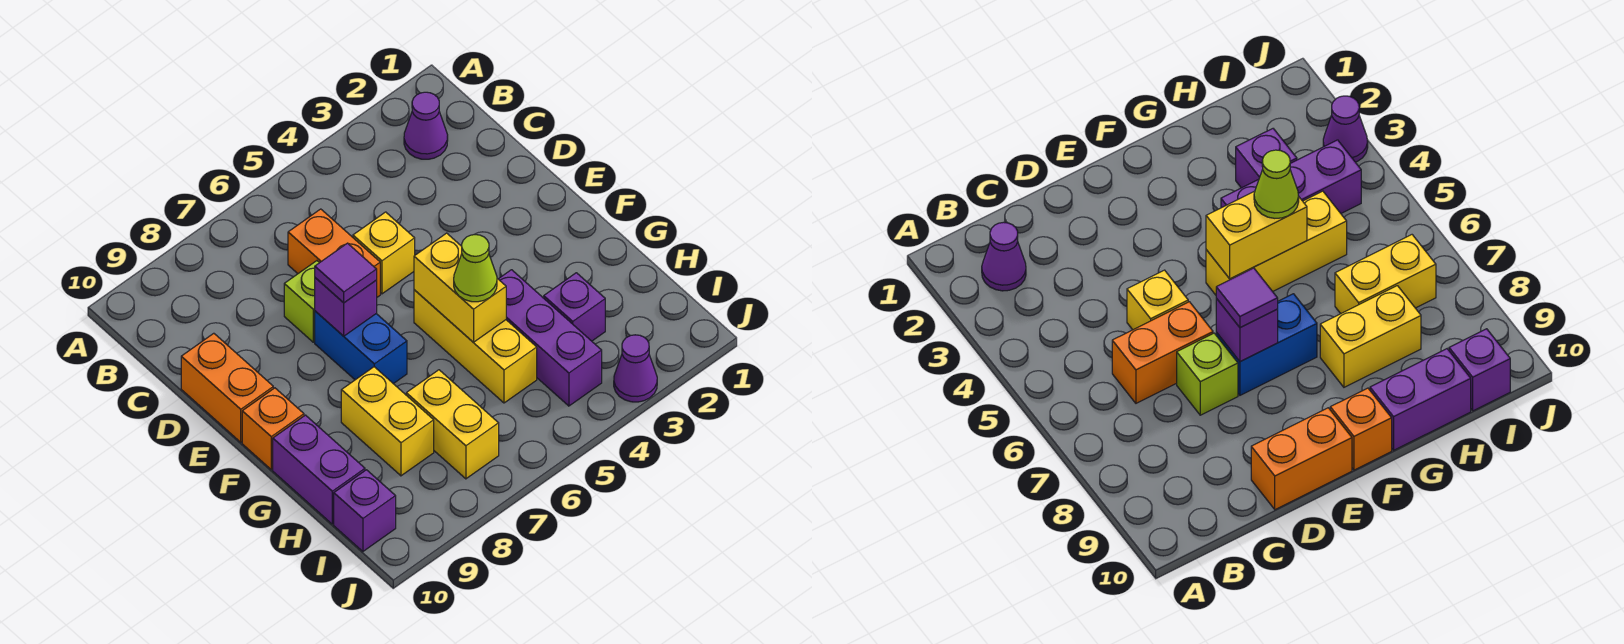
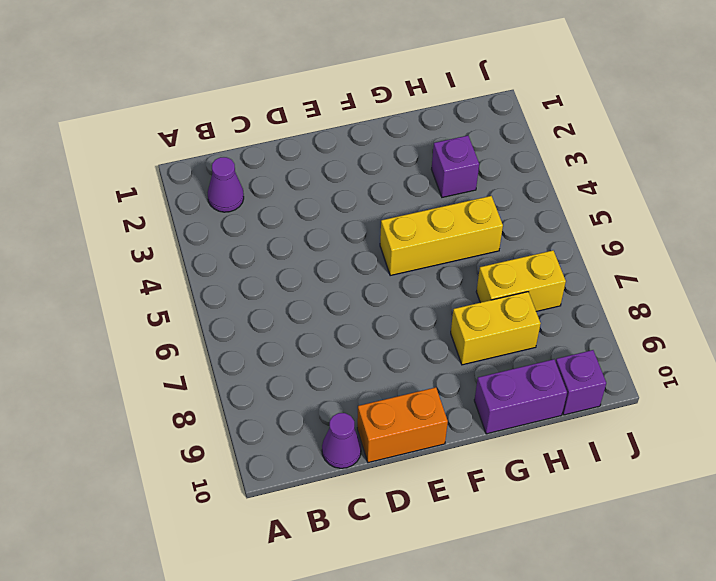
purple 1x1 cone [322,413,361,468] -> purple 1x1 cone moved to [614,335,657,402]
none -> orange 1x2 brick [288,209,380,297]
none -> yellow 1x1 brick [353,212,415,294]
none -> lime 1x1 brick [284,261,319,342]

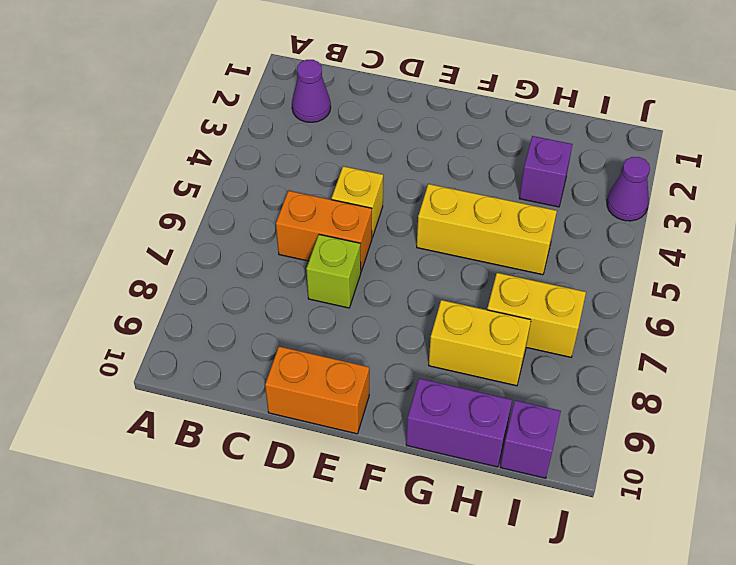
none -> blue 1x2 brick [315,311,407,384]
none -> orange 1x1 brick [242,388,304,470]
none -> purple 1x3 brick [499,270,602,406]

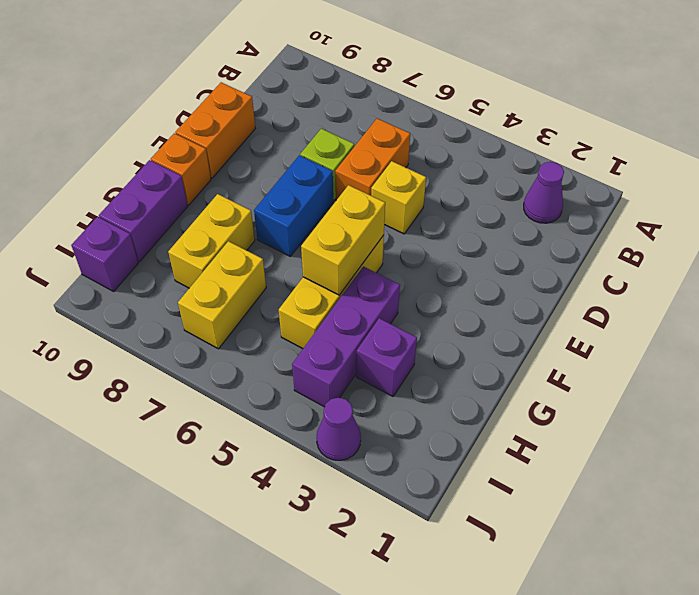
none -> purple 1x1 brick [315,278,377,336]
none -> purple 1x1 tile [315,243,377,303]
none -> lime 1x1 cone [454,235,497,302]

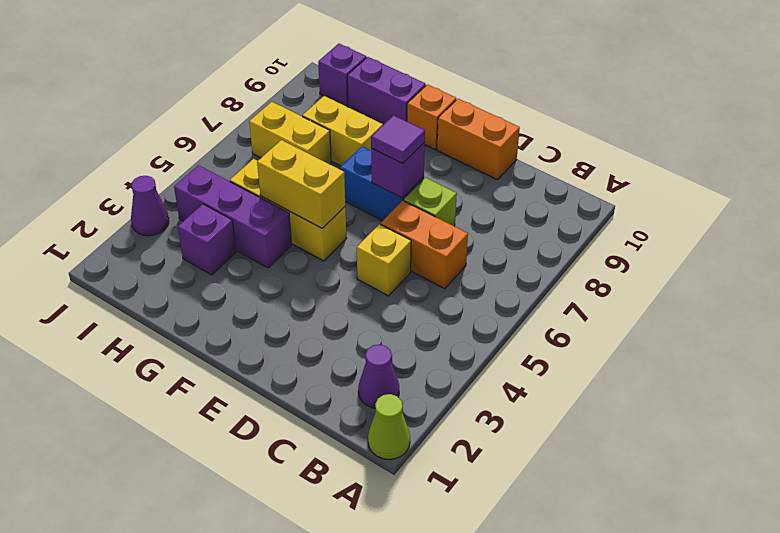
lime 1x1 cone [368,394,410,459] -> lime 1x1 cone moved to [454,235,497,302]

